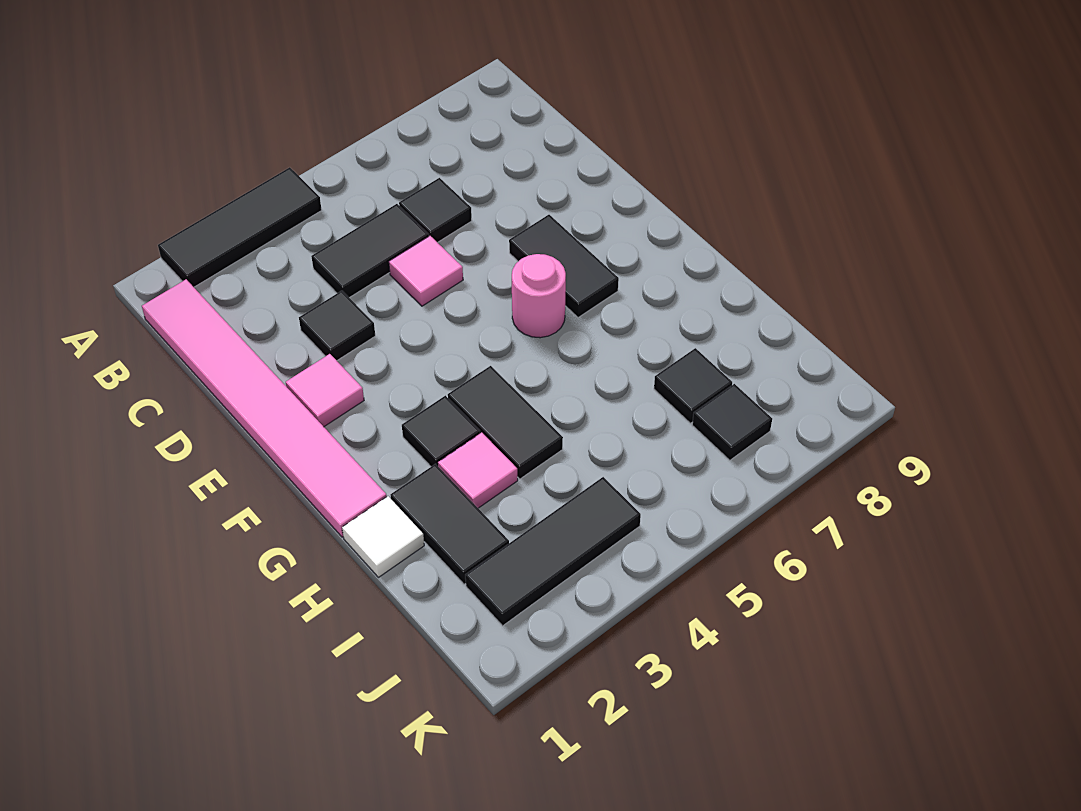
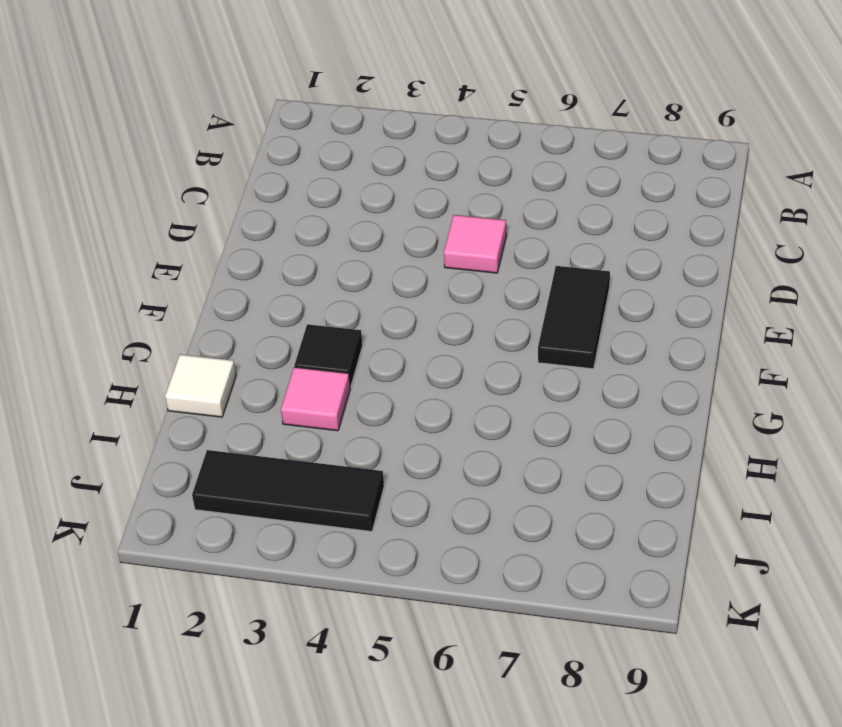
none -> black 1x3 tile [158,167,322,287]
none -> pink 1x6 tile [142,279,387,537]
none -> black 1x2 tile [311,204,429,298]

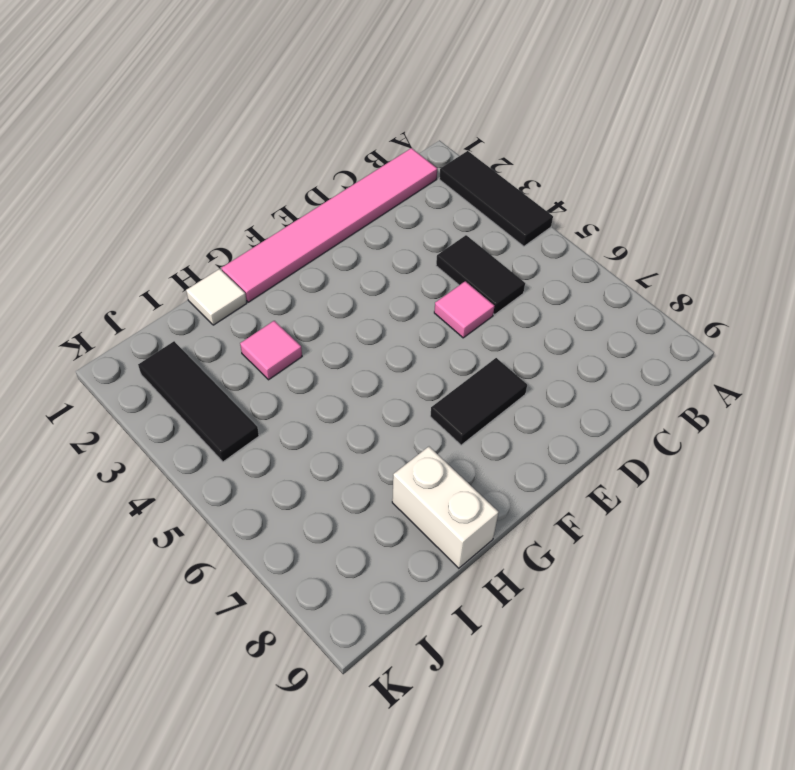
white 1x2 brick [392,447,499,568] -> none
none -> black 1x1 tile [399,178,472,243]
none -> black 1x1 tile [299,291,375,360]
none -> pink 1x1 tile [286,354,364,427]

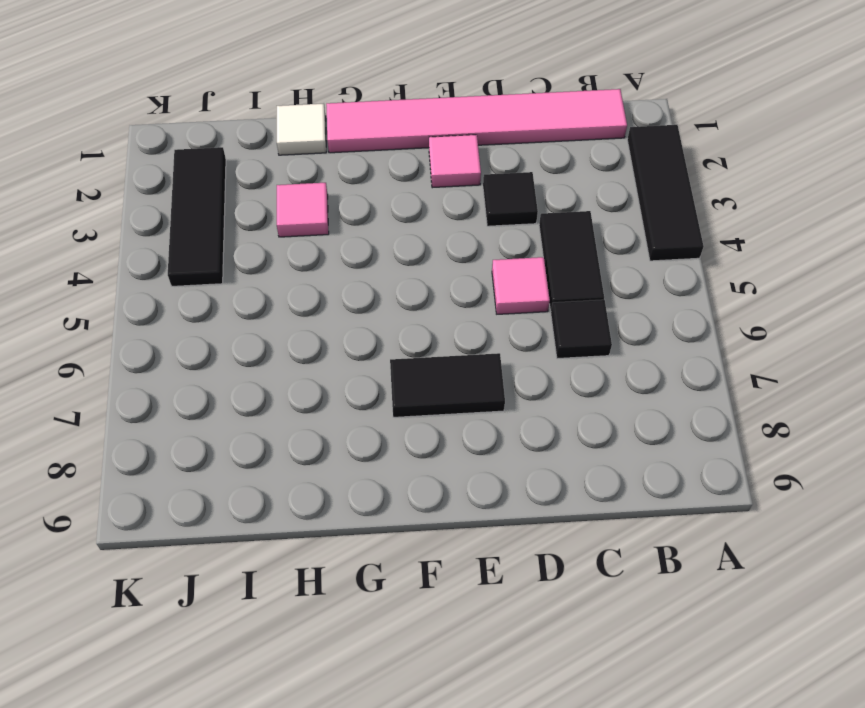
none -> pink 1x1 round brick [512,254,566,338]
none -> black 1x1 tile [402,396,480,466]
none -> black 1x2 tile [448,366,563,479]

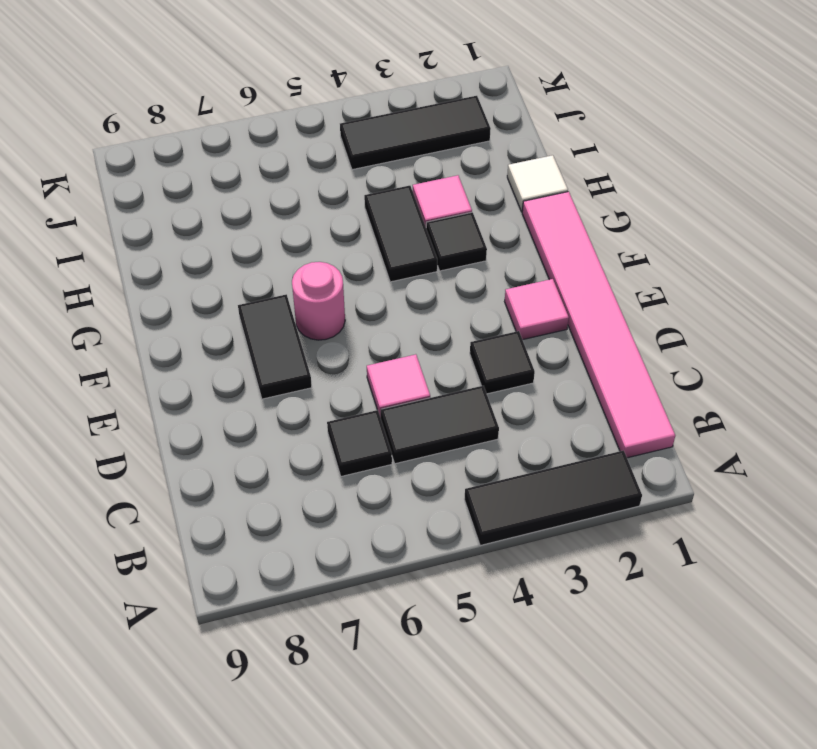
none -> black 1x2 tile [391,464,509,584]
none -> black 1x1 tile [654,348,732,423]
none -> black 1x1 tile [692,384,772,460]

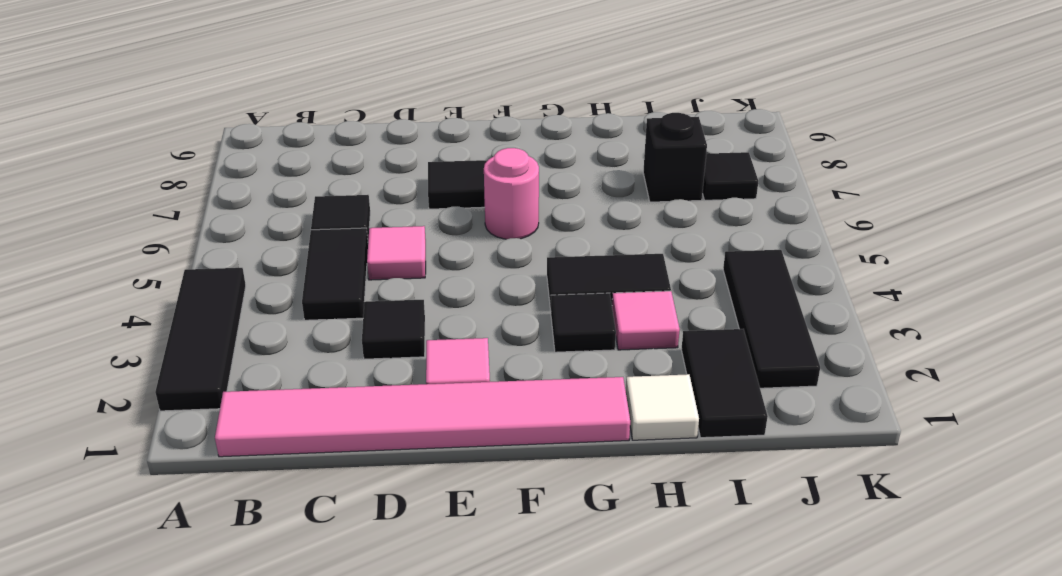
black 1x2 tile [681,329,768,438] -> black 1x2 tile turned to [391,464,509,584]
black 1x1 brick [643,113,707,202] -> black 1x1 tile [654,348,732,423]

